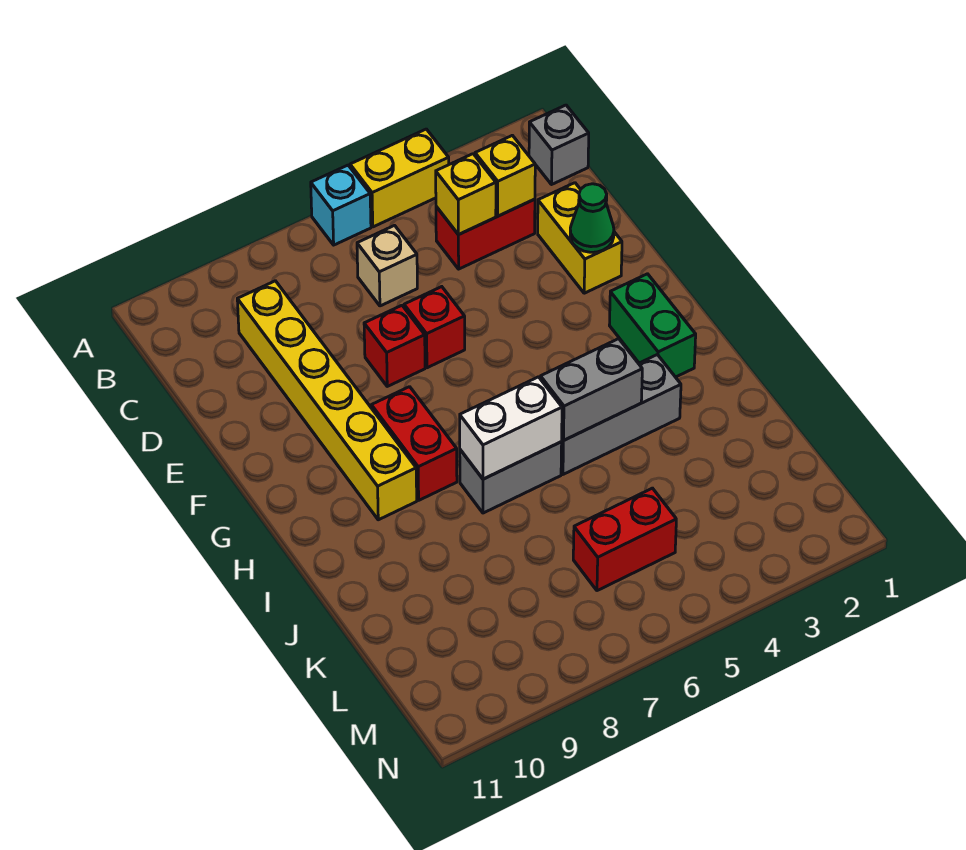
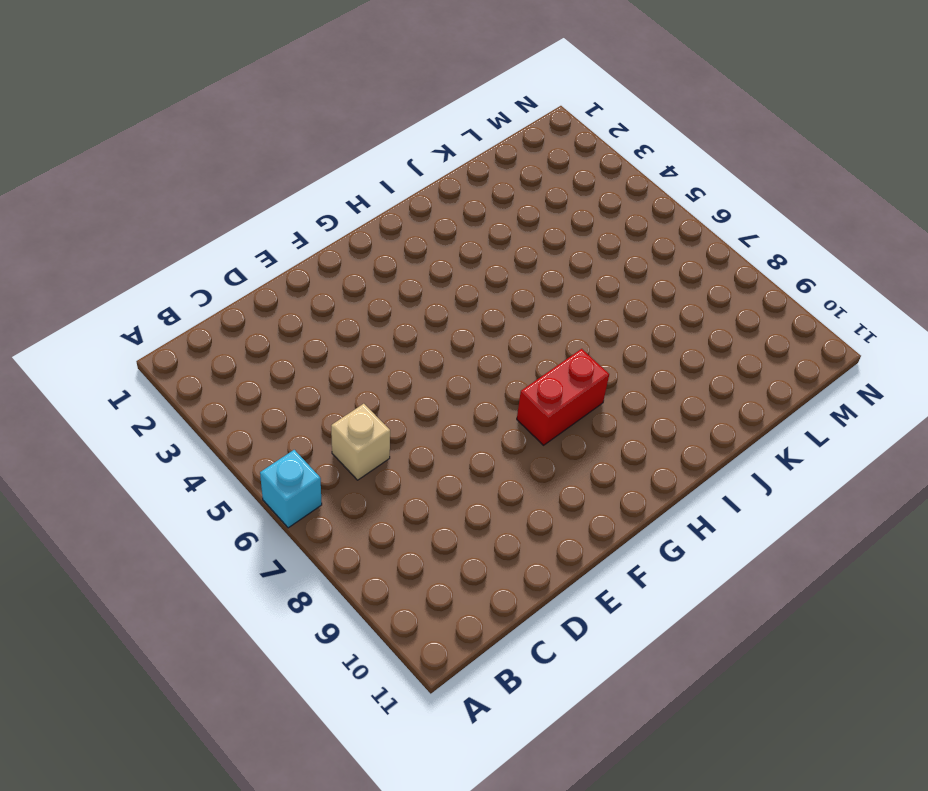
none -> yellow 1x2 brick [350,129,449,227]
none -> grey 1x1 brick [529,105,589,184]
none -> red 1x2 brick [436,199,535,269]

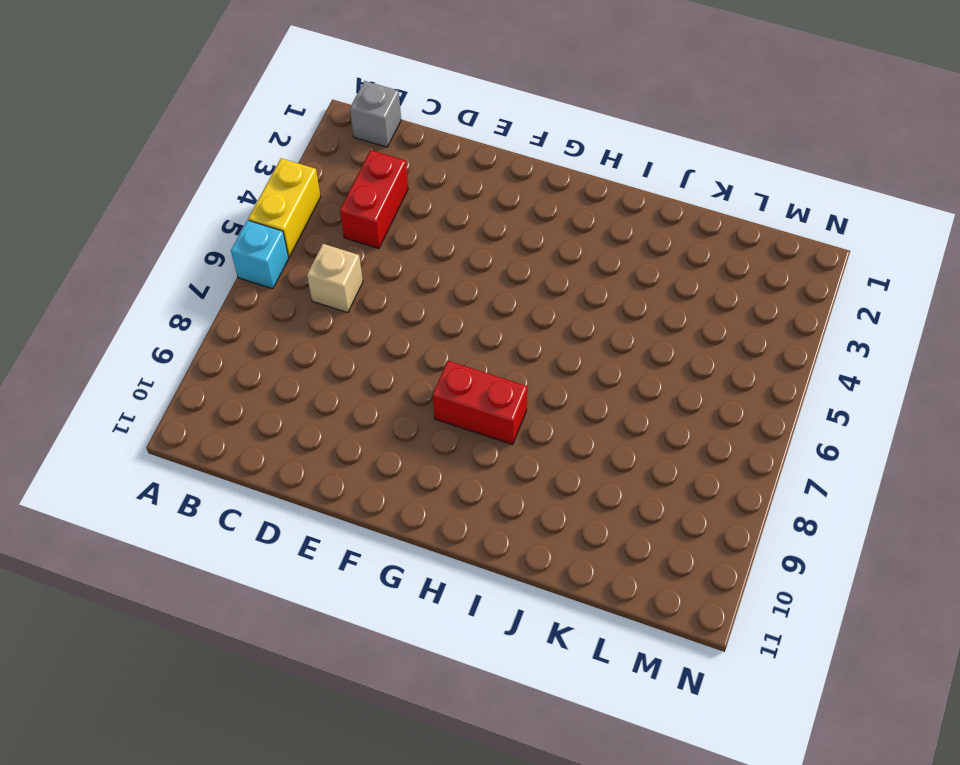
none -> yellow 1x6 brick [237,281,417,520]
none -> yellow 1x2 brick [538,183,622,293]
none -> red 1x1 brick [404,287,465,368]

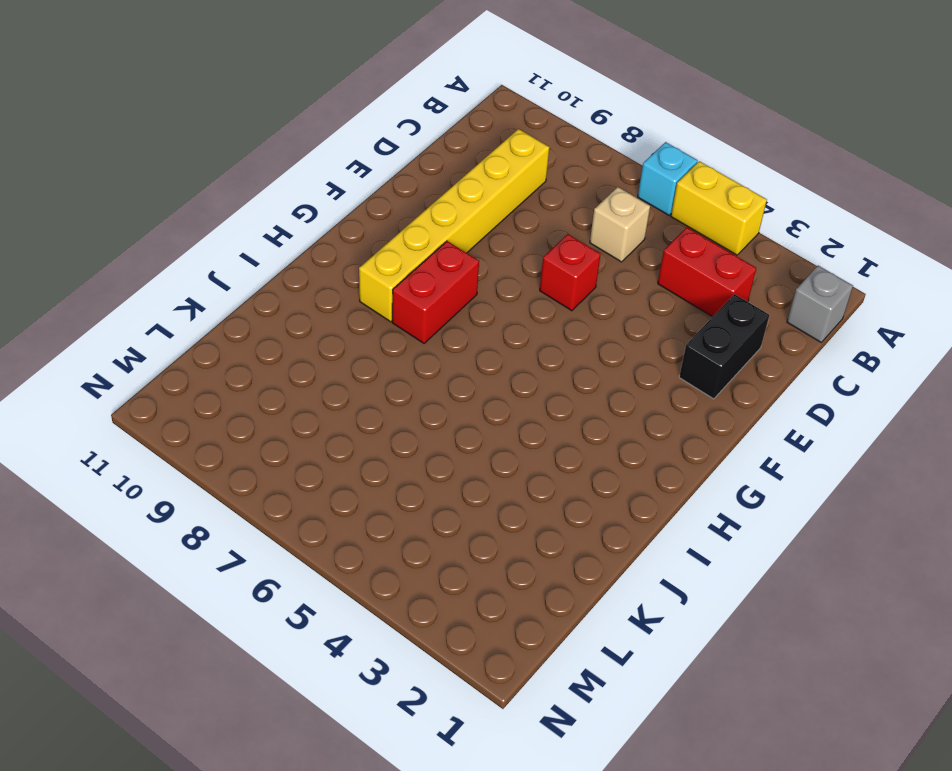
black 1x2 brick [679,294,769,399] -> yellow 1x2 brick [538,183,622,293]
none -> red 1x1 brick [364,305,425,386]
none -> green 1x2 brick [609,274,696,377]
none -> grey 1x3 brick [561,355,681,474]

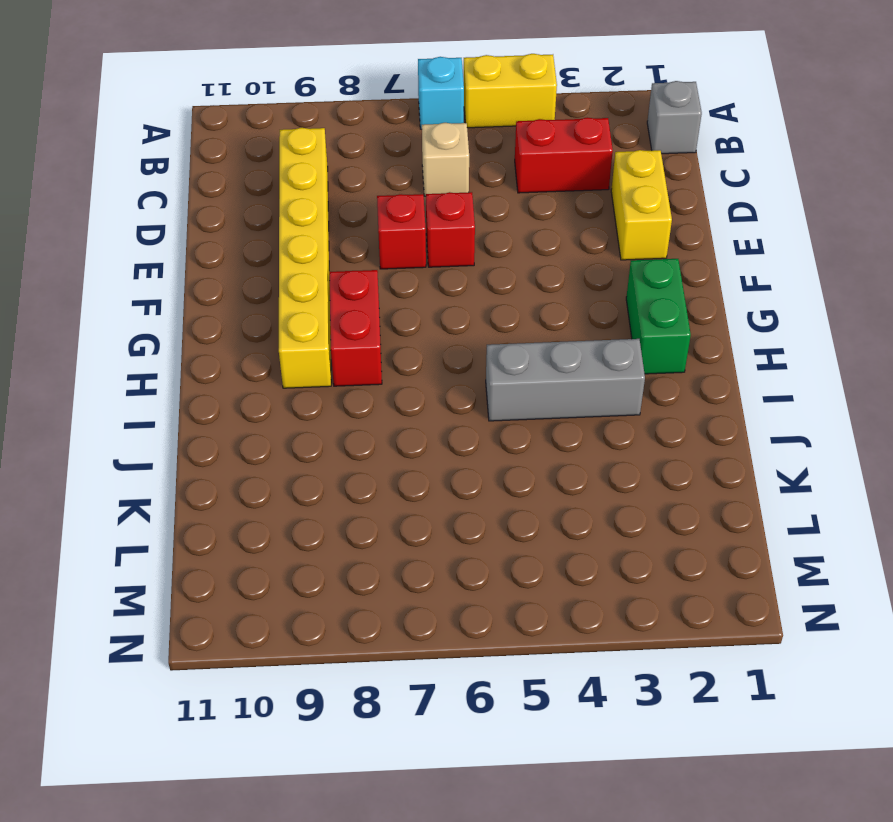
none -> grey 1x2 brick [460,442,562,513]
none -> red 1x2 brick [573,488,676,591]
none -> yellow 1x1 brick [475,135,535,216]

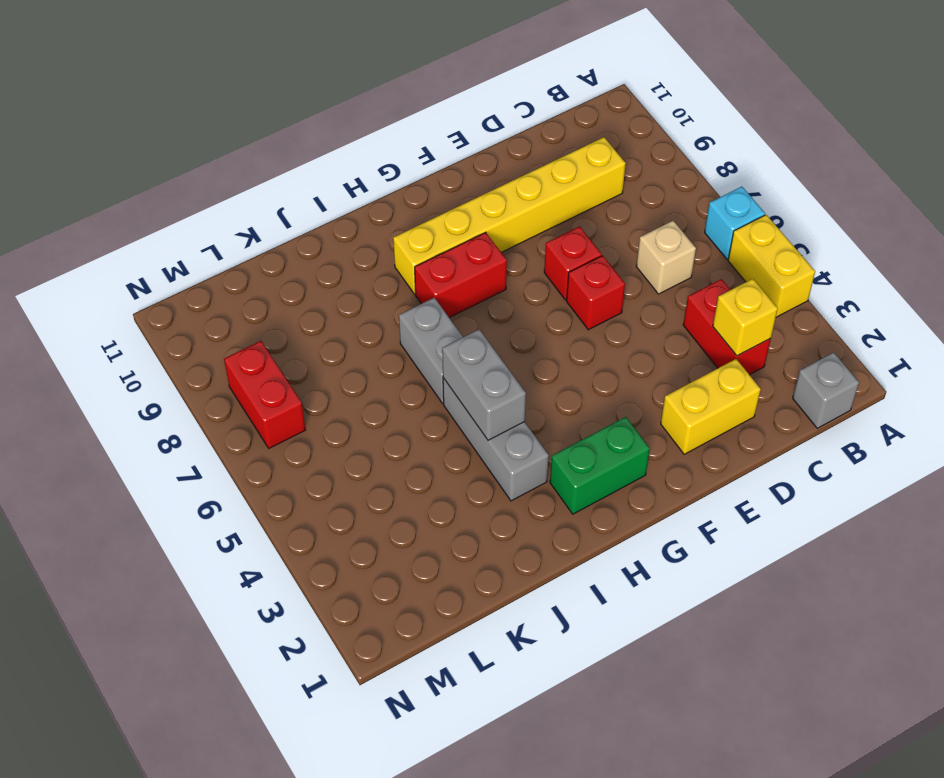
red 1x2 brick [224,341,305,448] -> red 1x2 brick moved to [573,488,676,591]
none -> yellow 1x1 brick [436,154,496,235]
none -> green 1x1 cone [570,184,614,252]
none -> white 1x2 brick [460,377,562,479]

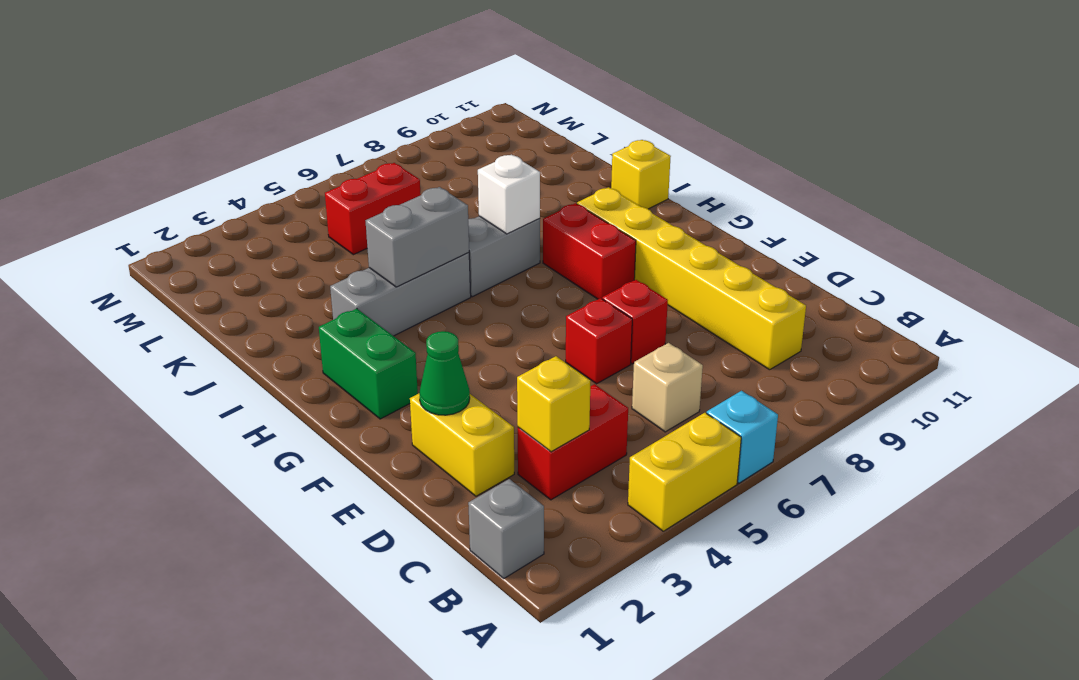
white 1x1 brick [478,155,540,234] -> white 1x2 brick [460,377,562,479]
yellow 1x1 brick [611,140,671,209] -> yellow 1x1 brick moved to [436,154,496,235]

